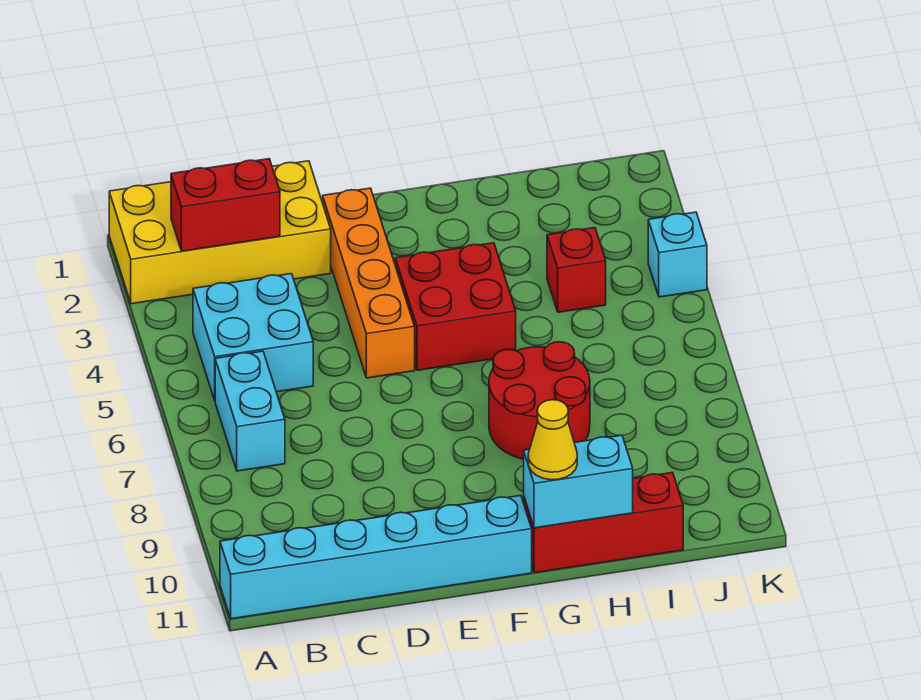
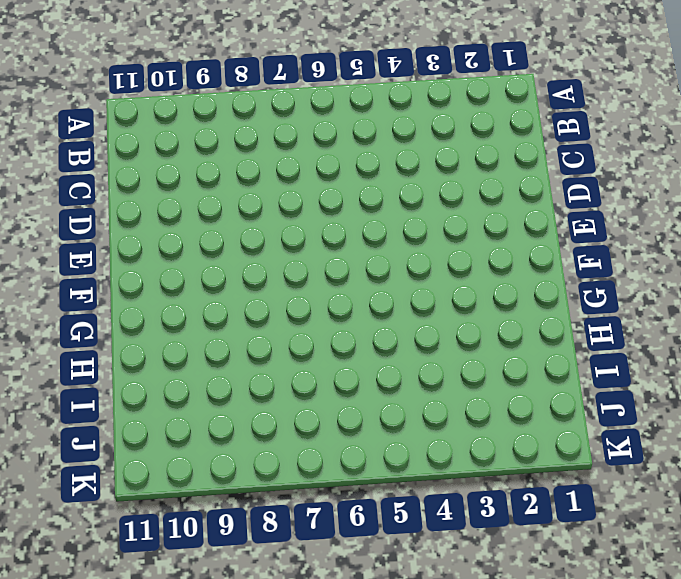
none -> yellow 2x4 brick [109,161,331,304]
none -> cyan 1x6 brick [220,496,532,619]
none -> cyan 2x2 brick [193,274,313,400]

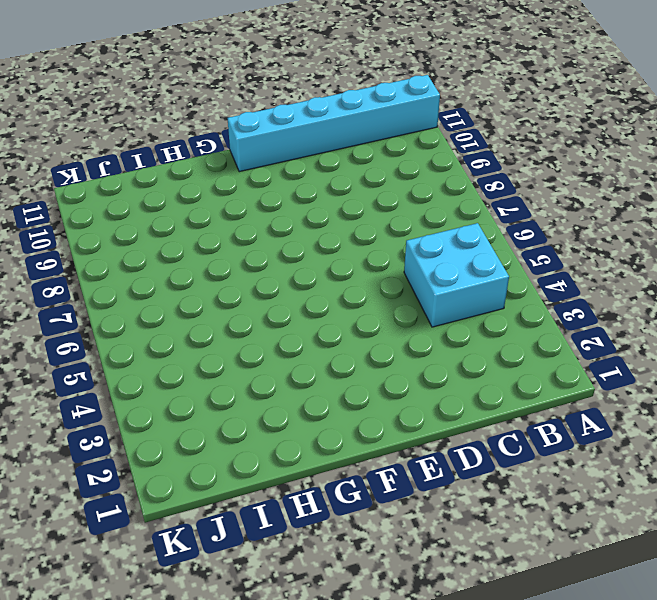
none -> yellow 2x4 brick [109,161,331,304]
none -> cyan 1x2 brick [215,351,285,471]
none -> orange 1x4 brick [322,188,415,378]

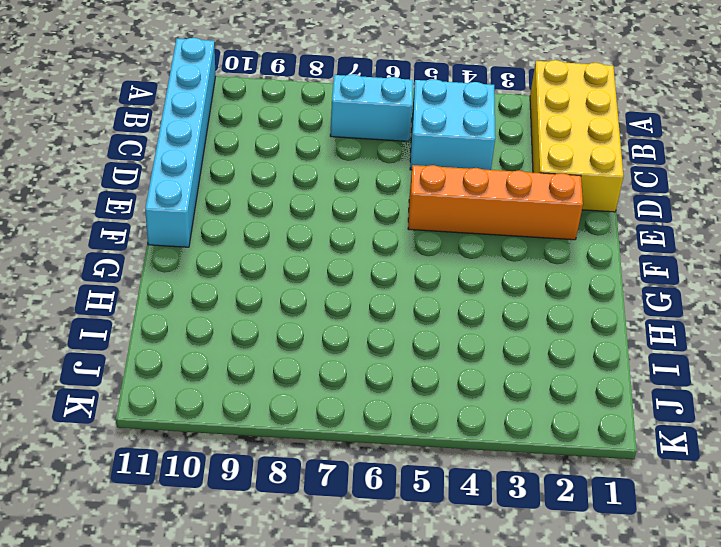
none -> red 2x2 brick [395,243,516,370]
none -> red 2x2 round brick [489,342,590,459]
none -> red 1x3 brick [524,472,683,573]

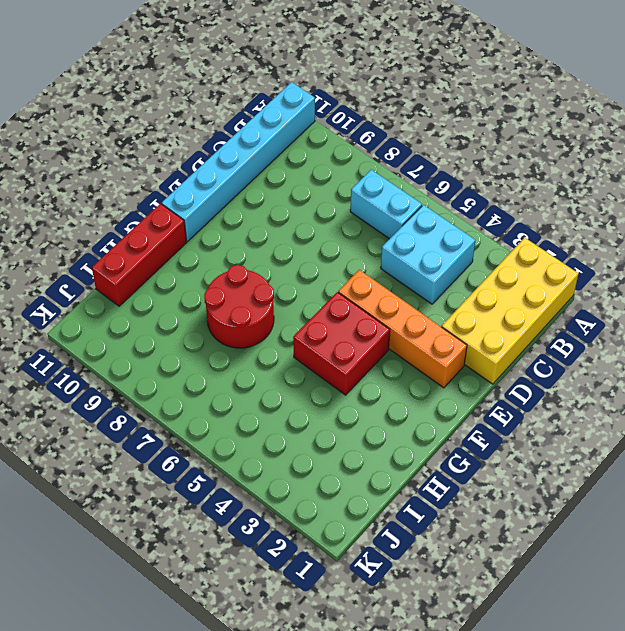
none -> red 1x1 brick [547,228,606,312]
none -> cyan 1x1 brick [648,212,707,297]
none -> red 1x2 brick [171,159,280,251]

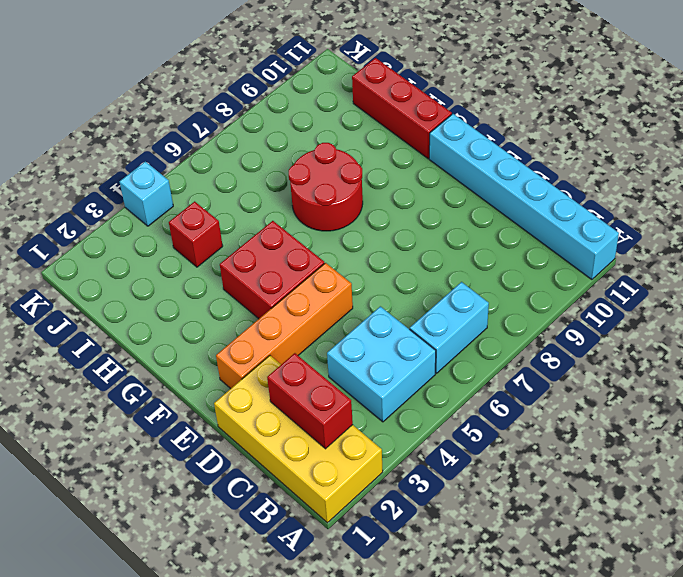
none -> cyan 1x2 brick [524,435,633,528]
none -> yellow 1x1 cone [528,400,577,480]

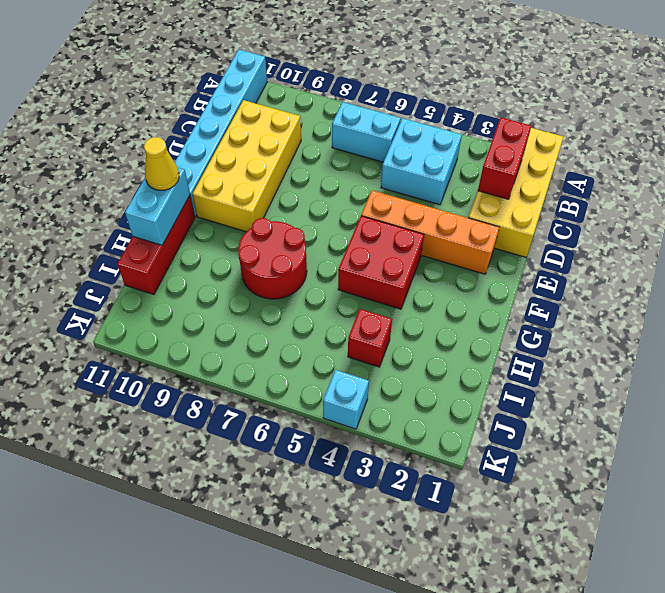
yellow 2x4 brick [192,100,301,232] -> none

